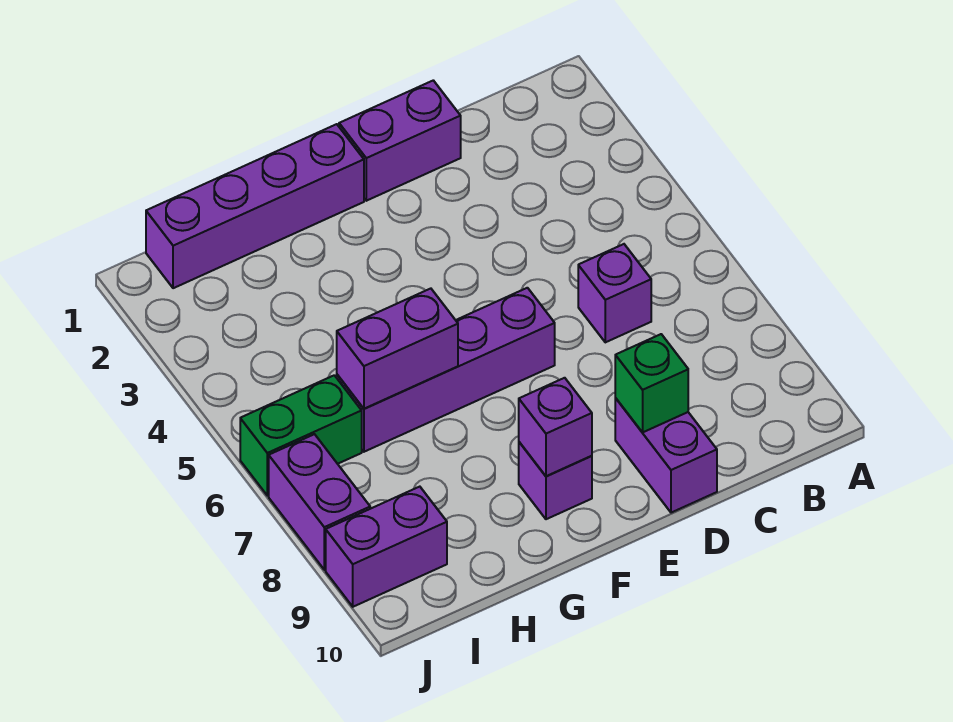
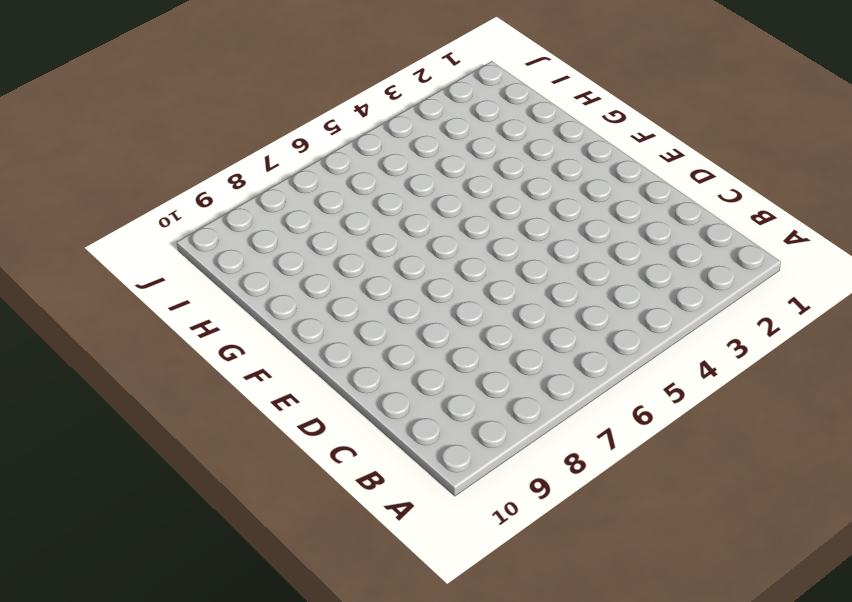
none -> purple 1x1 brick [578,244,651,342]
none -> purple 1x2 brick [339,80,461,201]
none -> purple 1x2 brick [615,398,717,513]

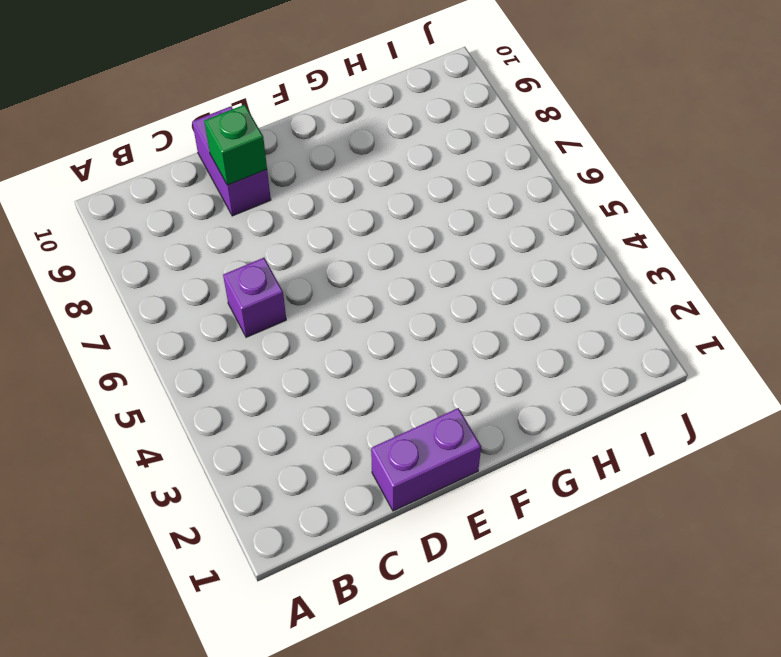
none -> purple 1x4 brick [337,288,555,452]
none -> purple 1x4 brick [146,124,364,288]
none -> purple 1x1 brick [519,442,592,519]

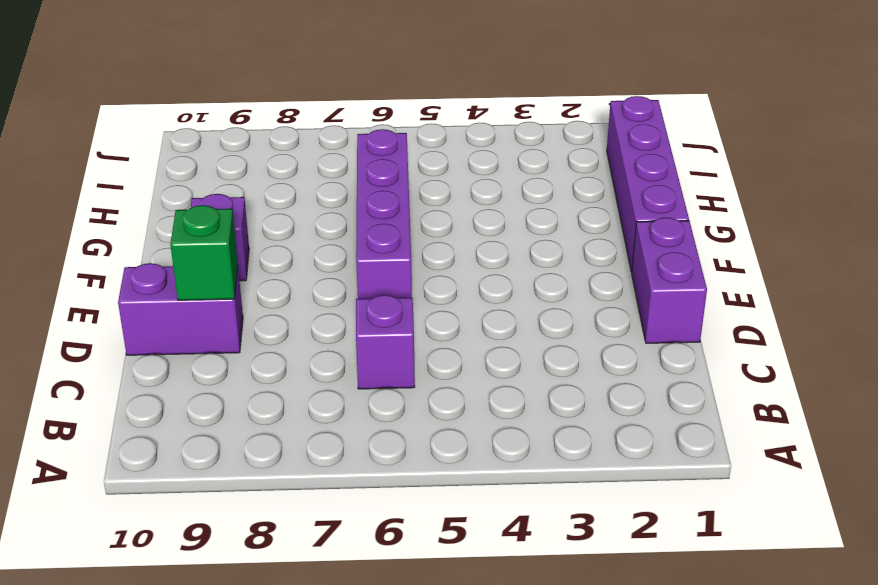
none -> green 1x2 brick [240,375,362,496]
none -> purple 1x2 brick [326,487,447,607]
none -> purple 1x2 brick [269,434,370,570]

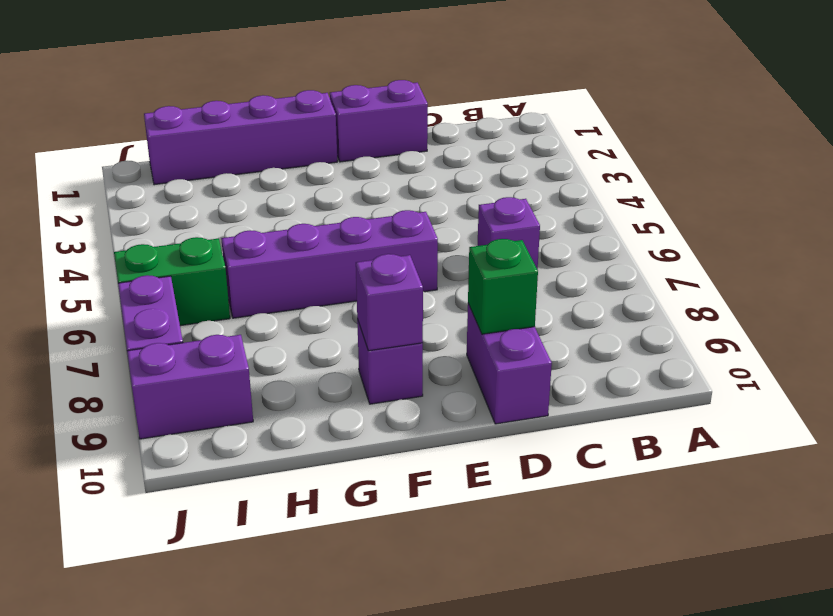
none -> purple 1x2 brick [337,289,458,409]

